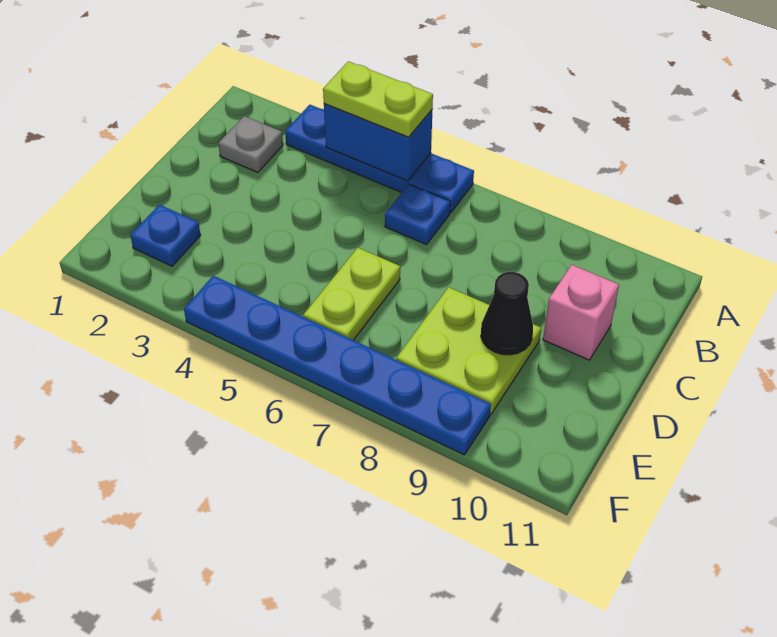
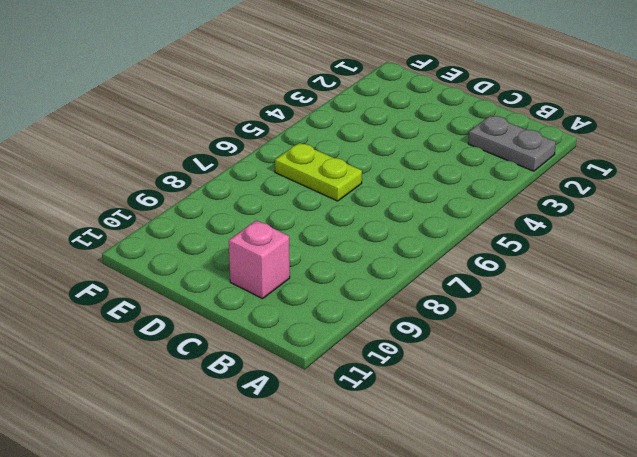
grey 1x2 plate [468,115,556,171] -> grey 1x1 plate [218,116,283,172]
none -> blue 1x4 plate [285,105,474,213]
none -> blue 1x1 plate [385,184,450,245]

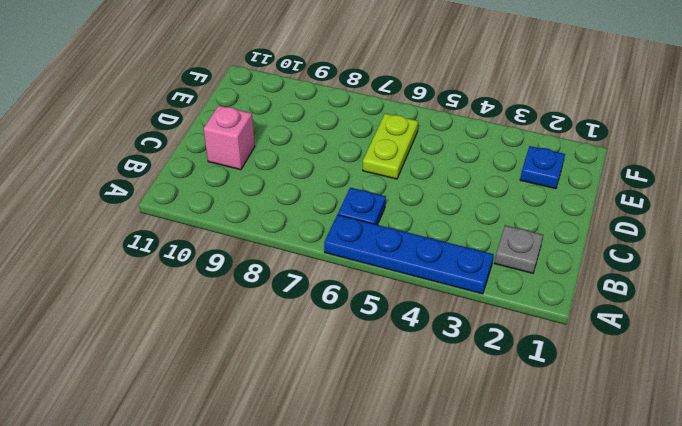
none -> lime 2x2 plate [397,287,541,414]
none -> blue 1x6 plate [184,276,491,455]

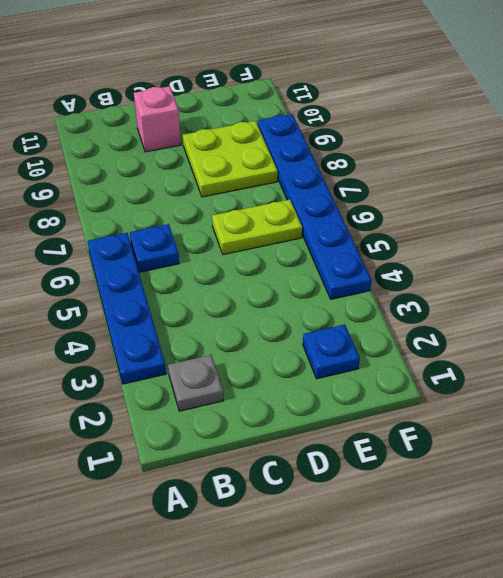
none -> blue 1x2 brick [324,104,432,181]
none -> black 1x1 cone [481,272,533,355]

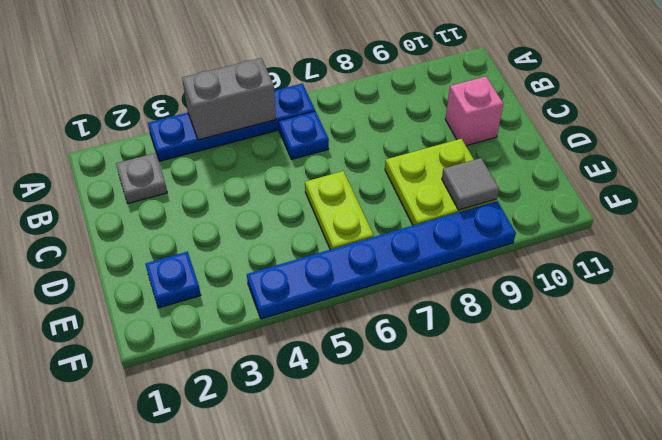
grey 1x2 brick [182,58,276,140] -> blue 1x2 brick [324,104,432,181]
grey 1x1 tile [442,158,499,210] -> none
none -> black 1x1 cone [481,272,533,355]
none -> lime 1x2 plate [323,61,433,137]

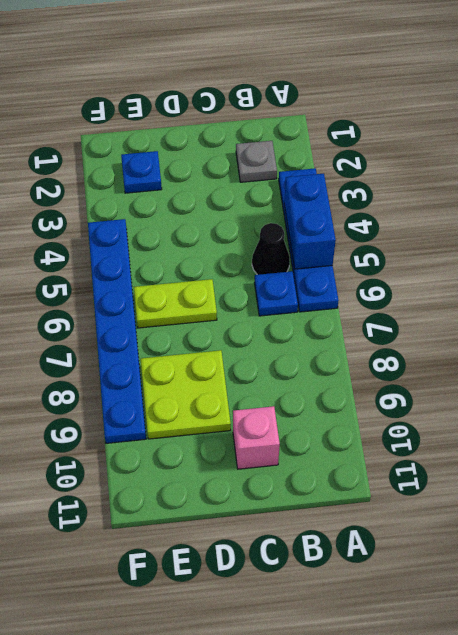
black 1x1 cone [252,223,290,275] -> black 1x1 cone moved to [481,272,533,355]
none -> lime 1x2 plate [323,61,433,137]

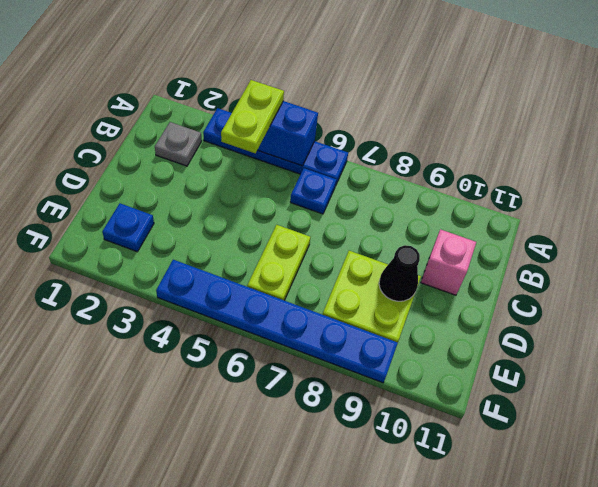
lime 1x2 plate [221,80,284,153] -> lime 1x2 plate turned to [323,61,433,137]

